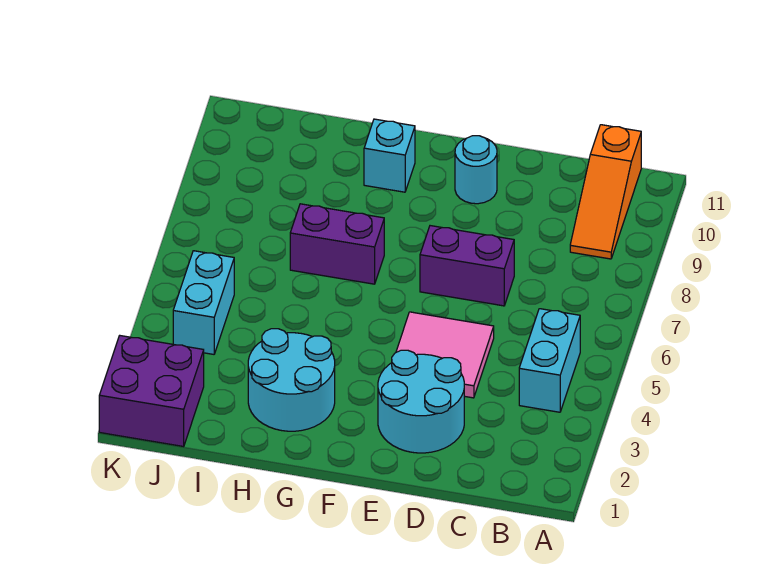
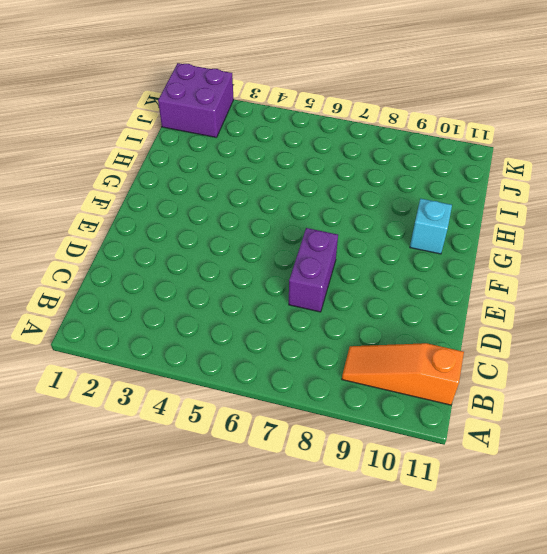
none -> cyan 1x2 brick [519,309,580,412]
none -> cyan 2x2 round brick [378,350,464,453]

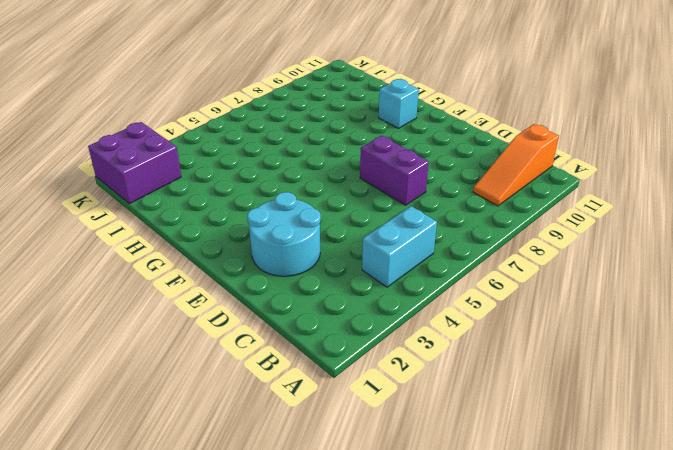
none -> pink 2x2 tile [396,312,494,398]
none -> cyan 1x1 round brick [455,136,497,204]

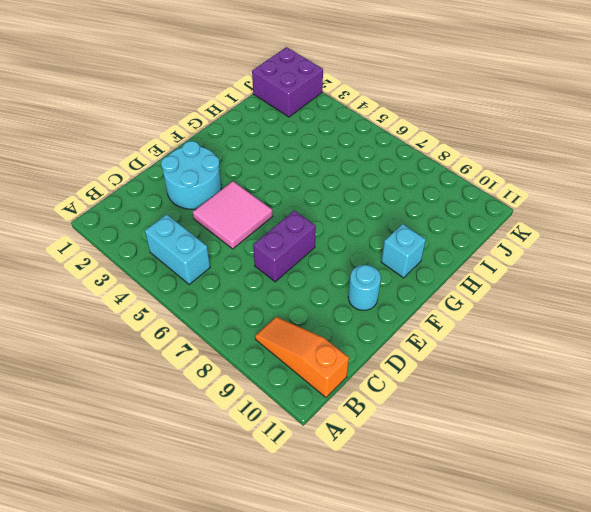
none -> cyan 2x2 round brick [248,329,335,431]
none -> purple 1x2 brick [290,204,384,284]

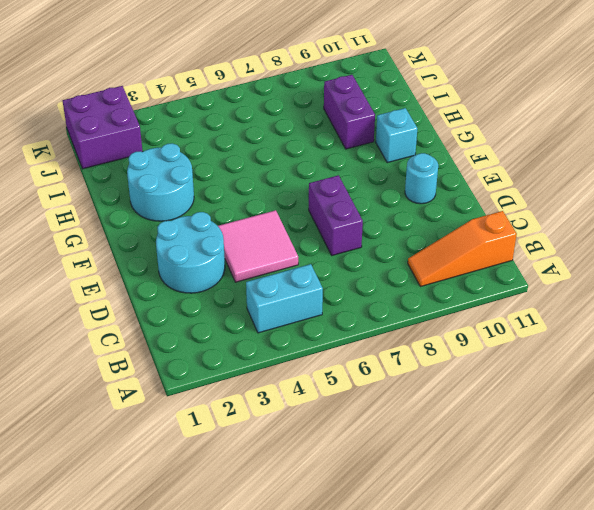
purple 1x2 brick [324,75,375,149] -> purple 1x2 brick moved to [290,204,384,284]
none -> cyan 1x2 brick [173,251,234,354]

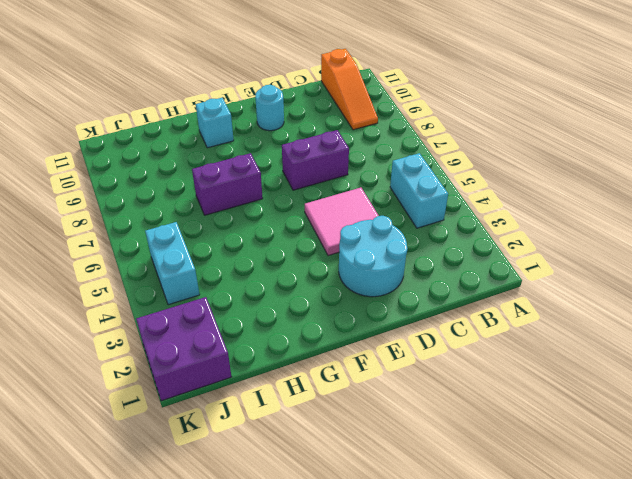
none -> cyan 2x2 round brick [248,329,335,431]

